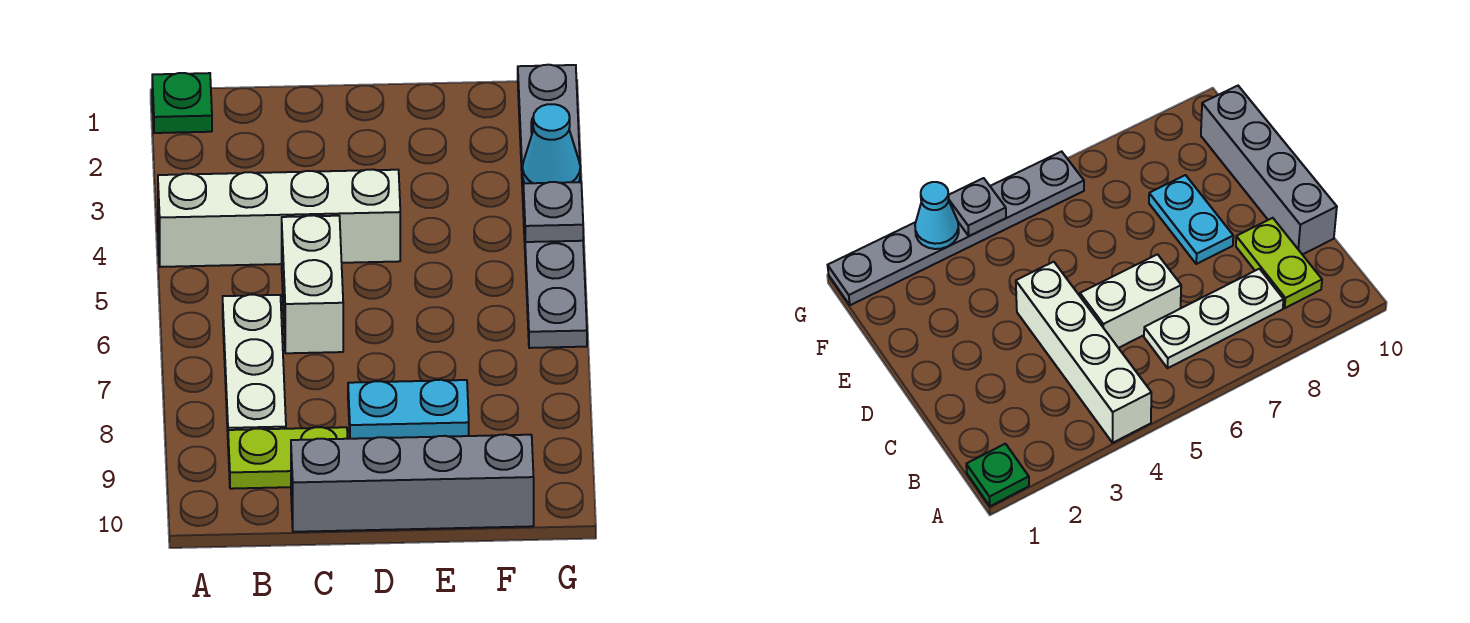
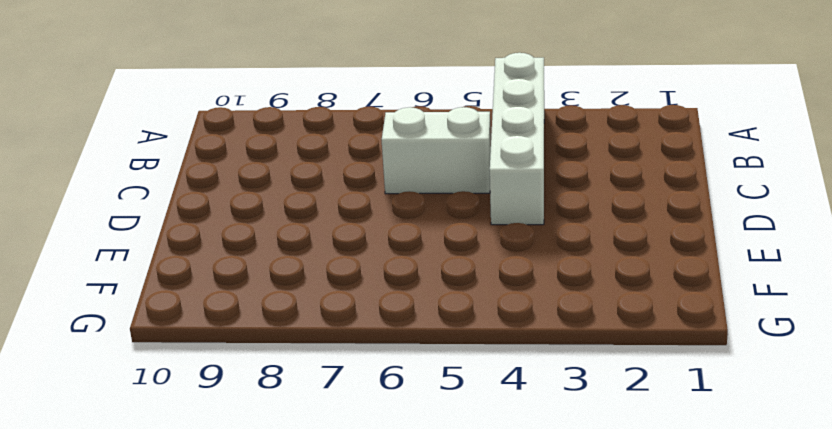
none -> green 1x1 plate [152,73,212,133]
none -> white 1x3 plate [223,295,286,431]

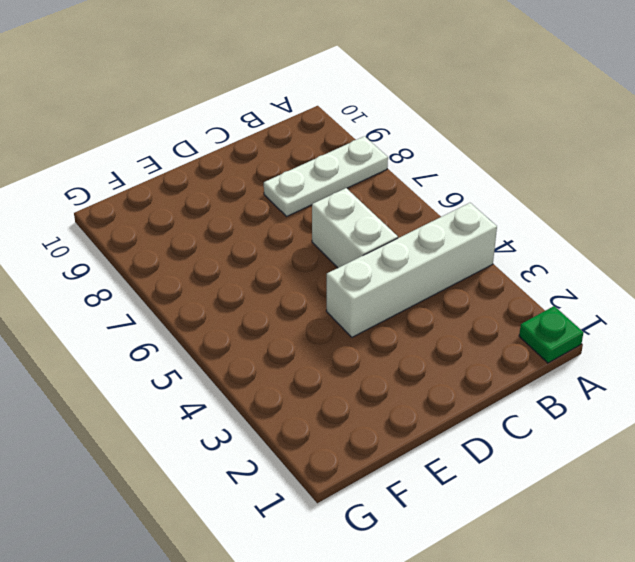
white 1x3 plate [264,136,388,217] -> white 1x3 plate turned to [223,295,286,431]
none -> lime 1x2 plate [228,427,348,489]
none -> grey 1x4 brick [291,434,534,532]

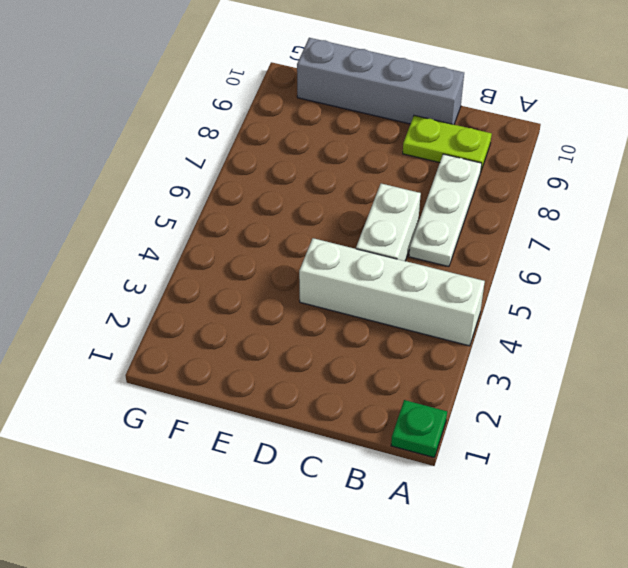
none -> cyan 1x2 plate [348,380,469,439]
none -> grey 1x6 plate [518,65,587,348]

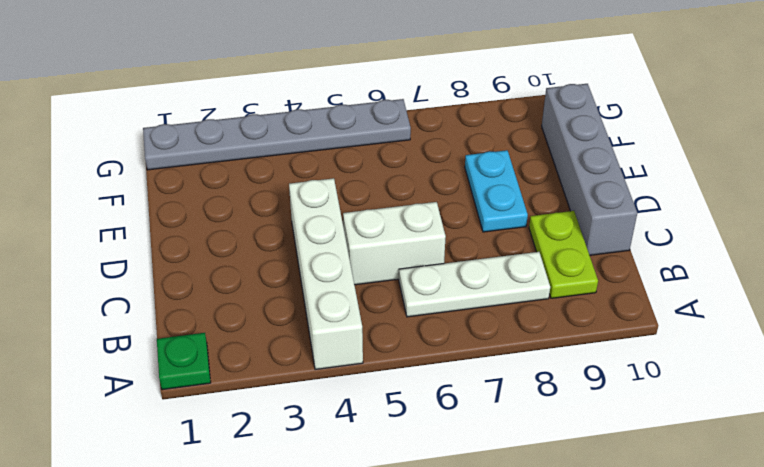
none -> cyan 1x1 cone [522,104,580,183]
none -> grey 1x1 plate [523,182,583,242]

